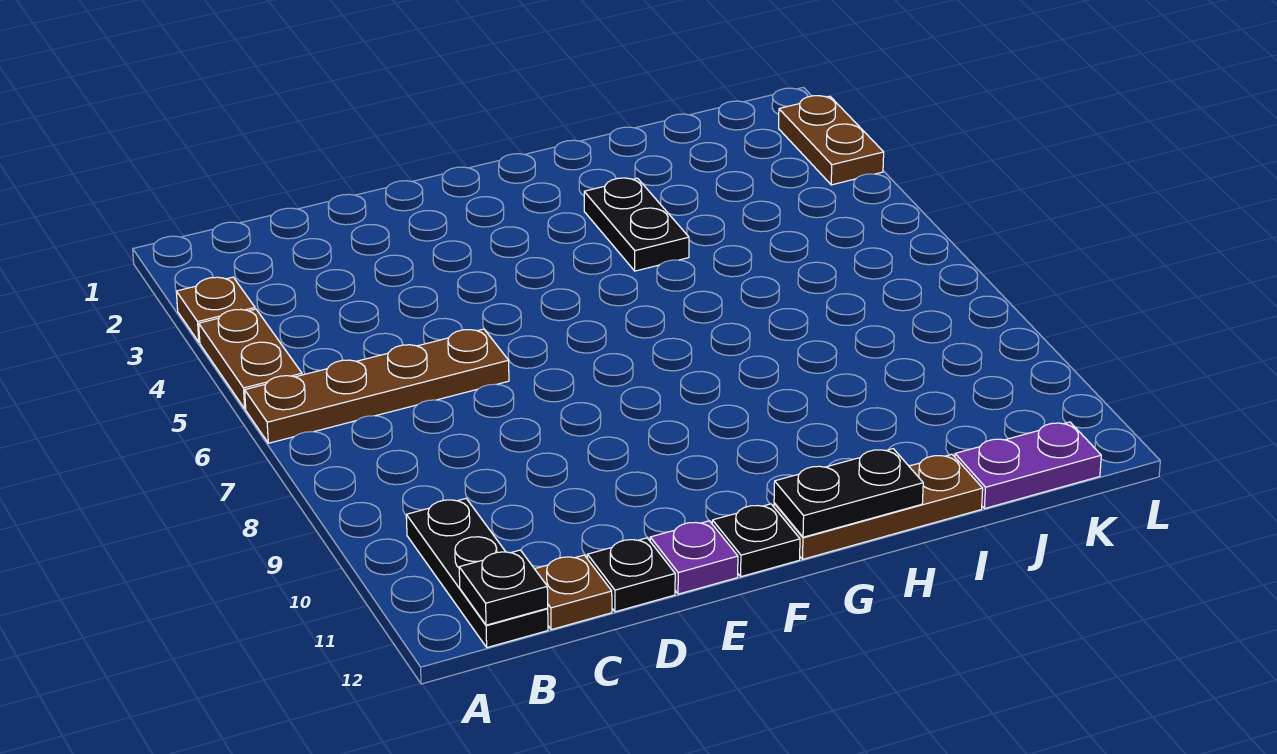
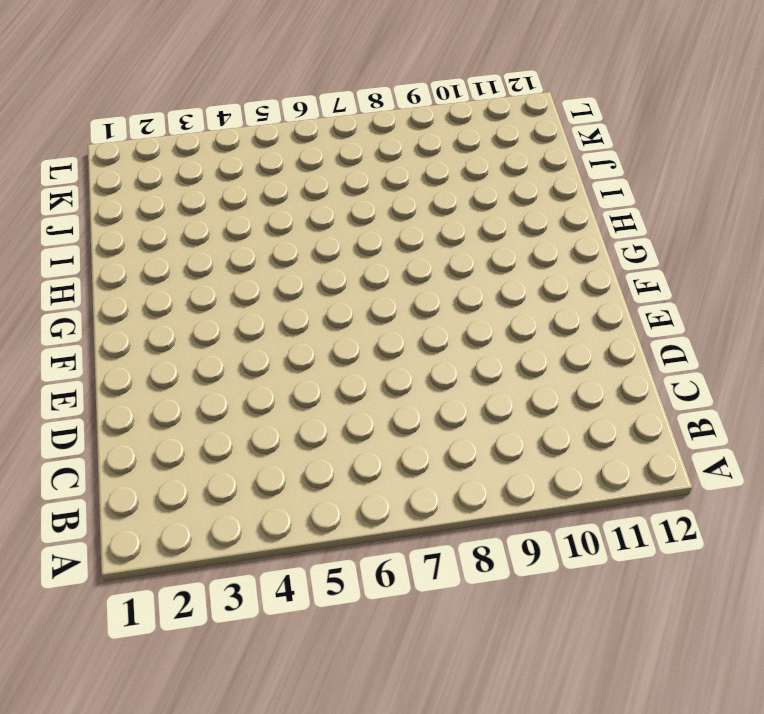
none -> brown 1x1 plate [176,277,255,342]
none -> brown 1x2 plate [199,309,302,409]
none -> brown 1x4 plate [245,329,509,443]

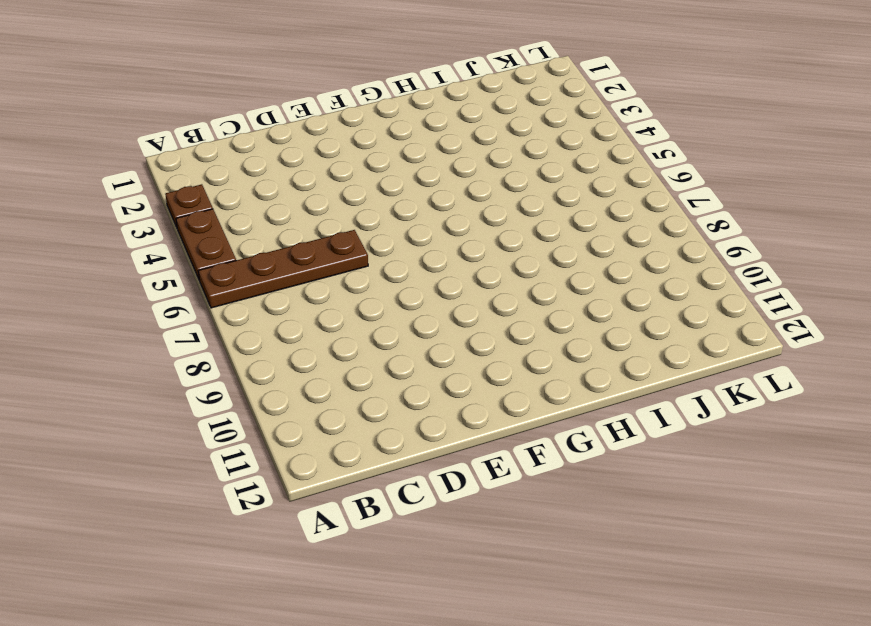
none -> black 1x3 plate [406,499,548,647]
none -> brown 1x1 plate [535,555,612,630]
none -> black 1x1 plate [587,538,675,612]

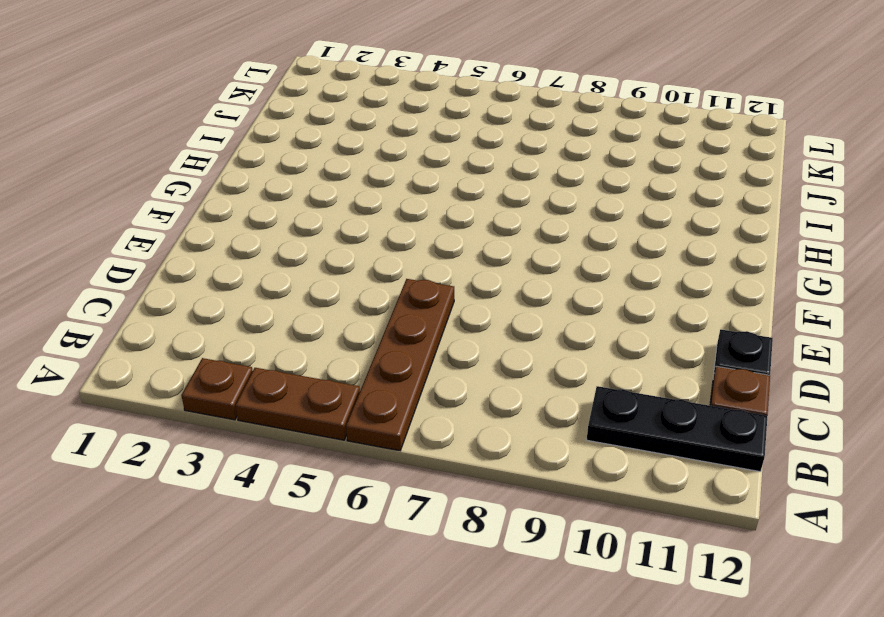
none -> purple 1x1 plate [650,521,738,594]
none -> black 1x1 plate [712,504,800,577]
none -> brown 1x3 plate [774,454,983,559]

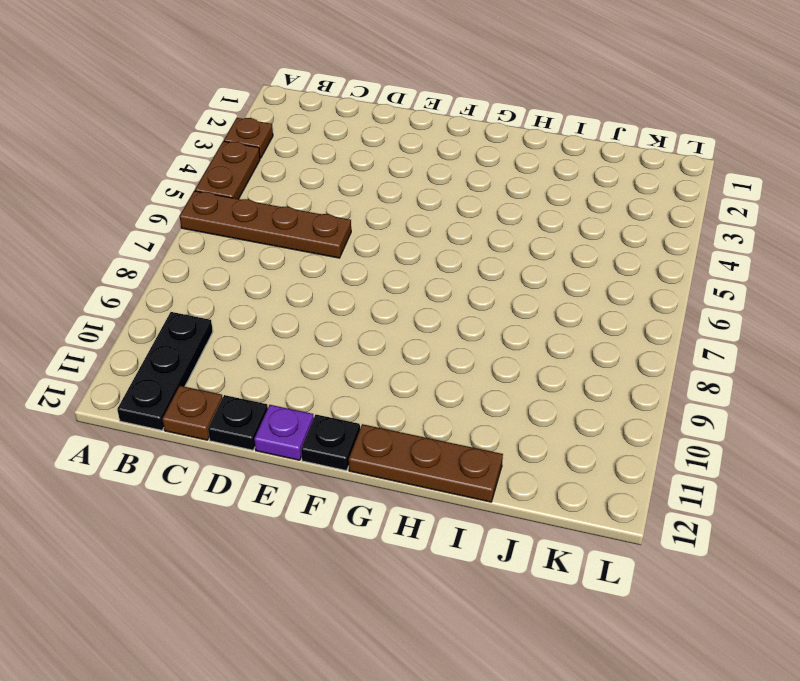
none -> black 1x2 plate [584,178,689,271]
none -> purple 1x2 plate [955,422,1101,509]
none -> brown 1x2 plate [779,96,884,185]

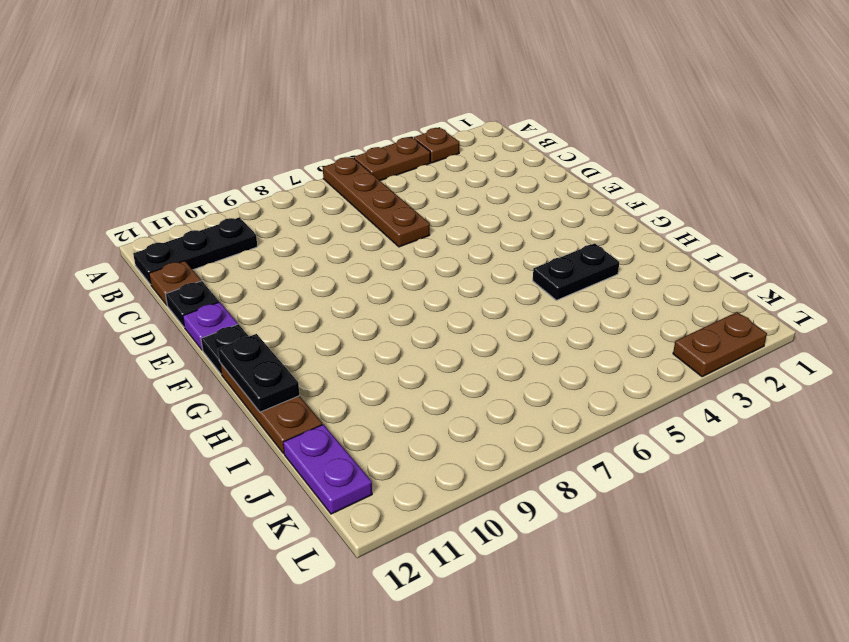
none -> black 1x1 plate [459,550,548,625]

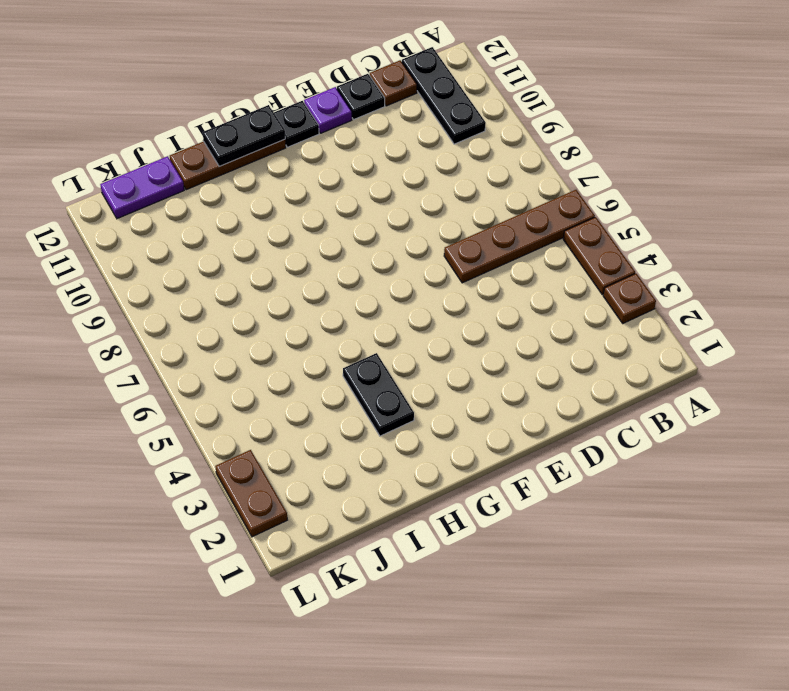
none -> black 1x1 plate [459,550,548,625]

